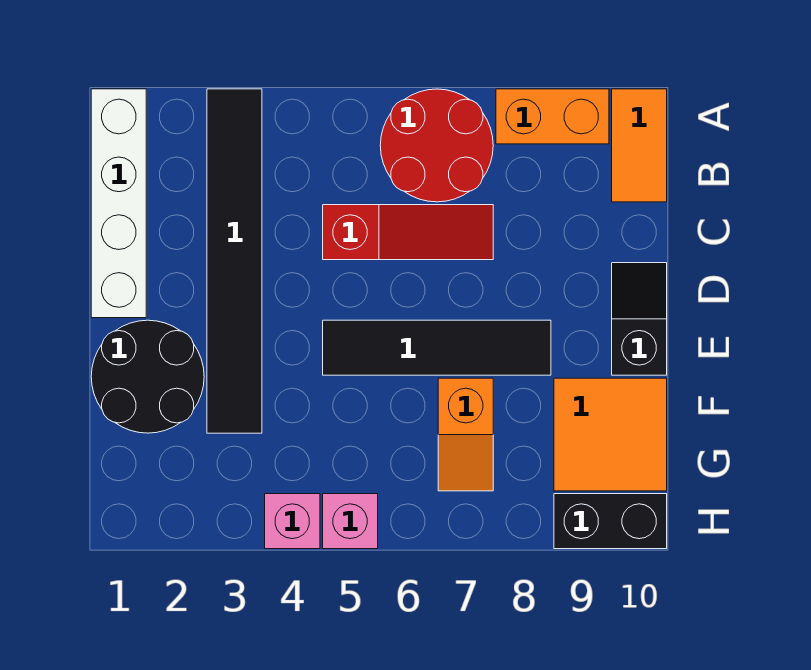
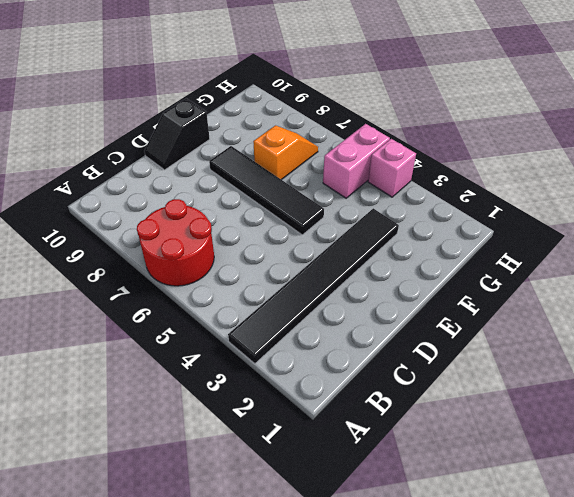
pink 1x2 brick [323,124,390,198] -> pink 1x1 brick [323,494,378,549]
none -> white 1x4 brick [91,89,146,318]
none -> orange 1x2 brick [496,89,609,144]
none -> orange 1x2 tile [612,89,667,202]

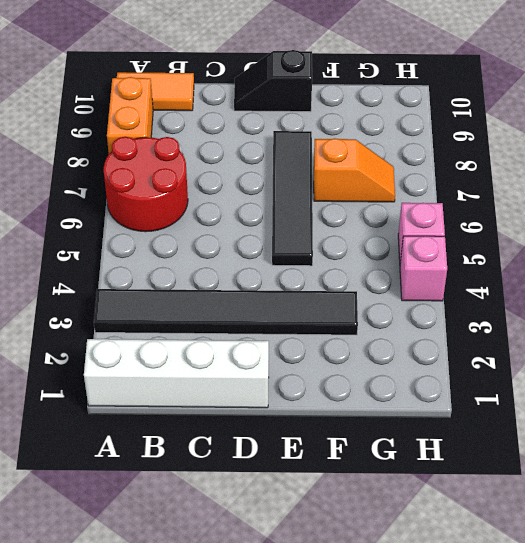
none -> red 1x3 slope [323,205,493,260]
none -> black 2x2 round brick [91,320,204,433]
none -> orange 2x2 tile [554,378,667,491]

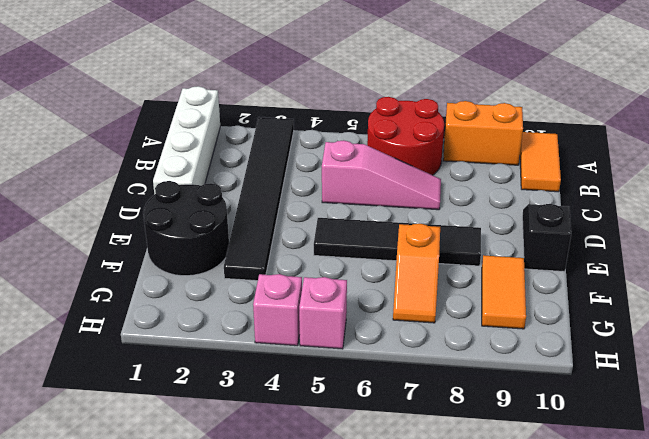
pink 1x3 slope [322,140,441,210] -> red 1x3 slope [323,205,493,260]
orange 1x2 tile [482,255,526,329] -> orange 2x2 tile [554,378,667,491]
none -> black 1x2 brick [554,494,667,549]

